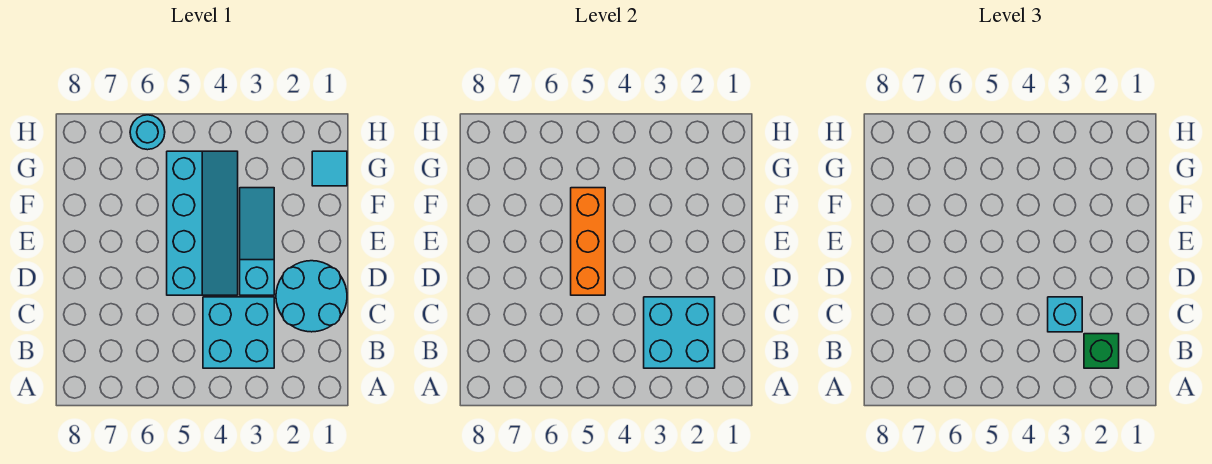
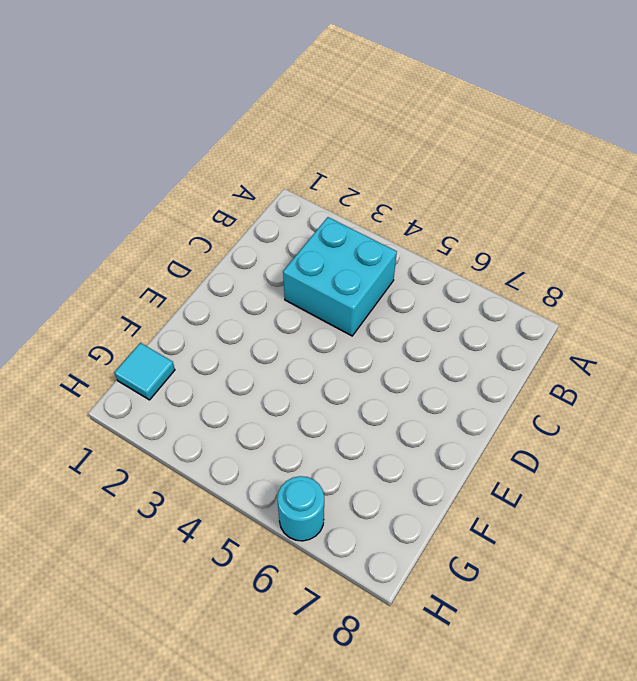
none -> cyan 2x2 round brick [276,261,347,332]
none -> cyan 1x3 slope [240,188,274,295]

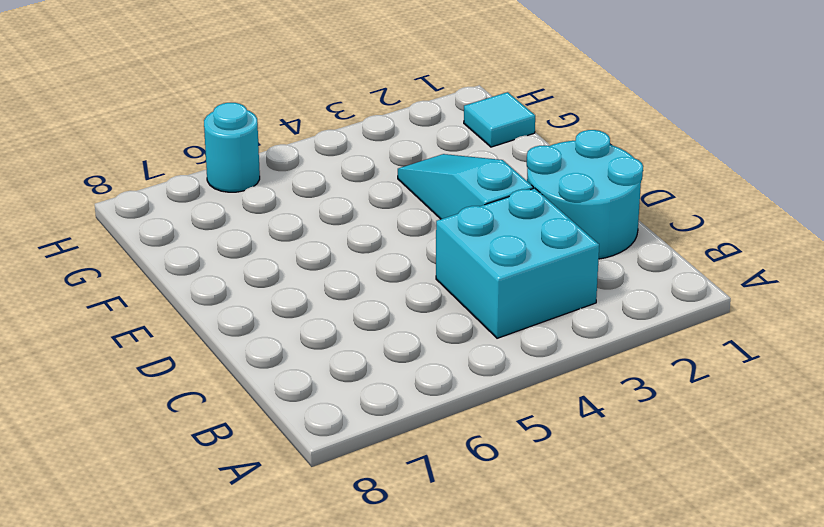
none -> cyan 2x4 slope [167,151,238,295]
none -> cyan 2x2 brick [644,297,715,368]

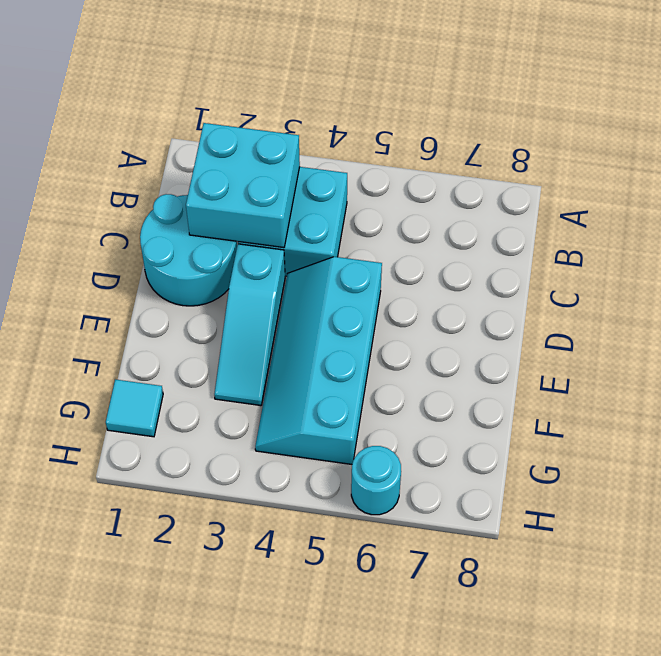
none -> orange 1x3 brick [571,188,605,295]
none -> green 1x1 brick [1084,334,1119,368]

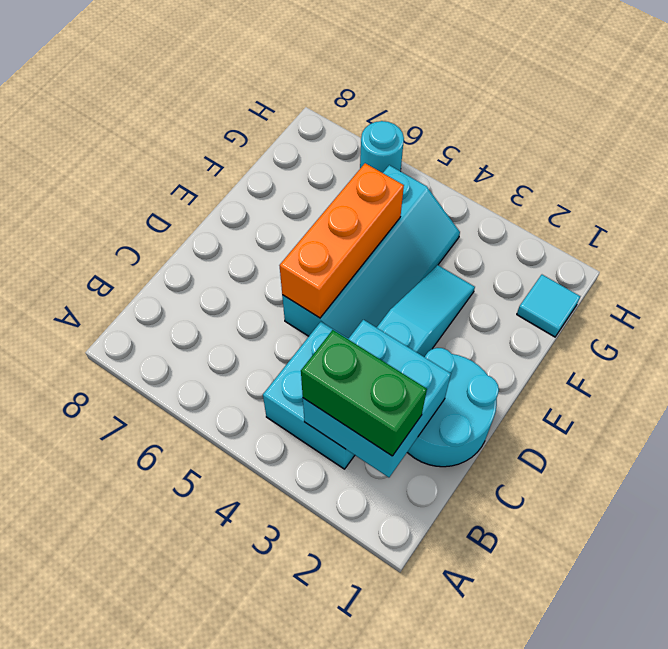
green 1x2 brick [301,330,427,456] -> green 1x1 brick [1084,334,1119,368]
none -> cyan 1x1 brick [1048,297,1082,332]

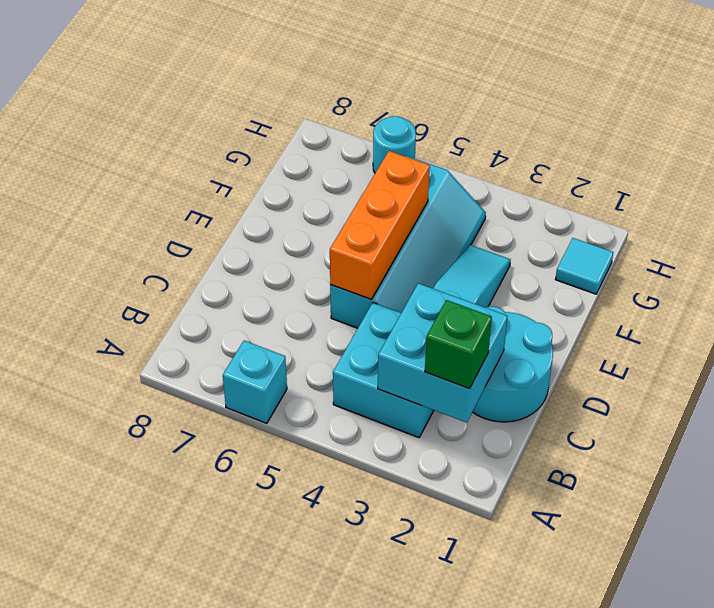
cyan 1x1 brick [223,341,287,423] -> cyan 1x1 brick moved to [1048,297,1082,332]

